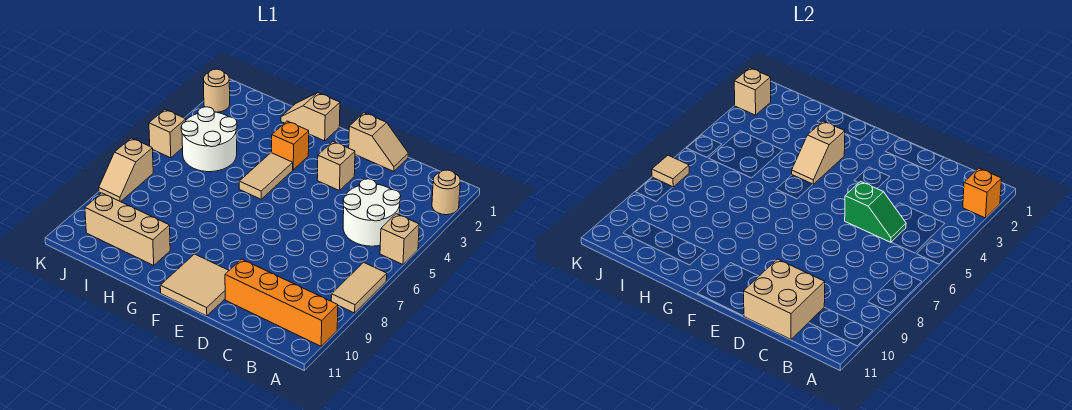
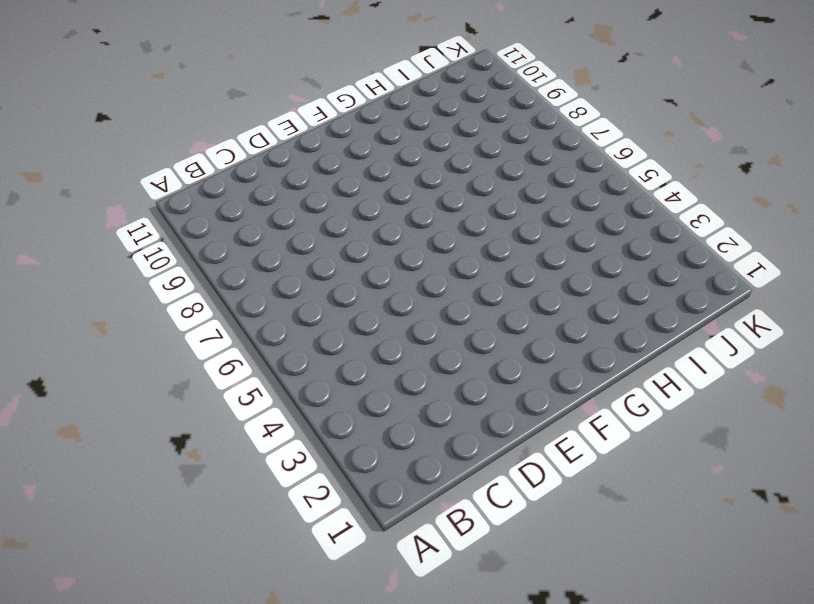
none -> tan 1x1 round brick [432,170,460,215]
none -> tan 1x1 brick [380,214,419,264]
none -> tan 1x2 tile [331,262,387,313]

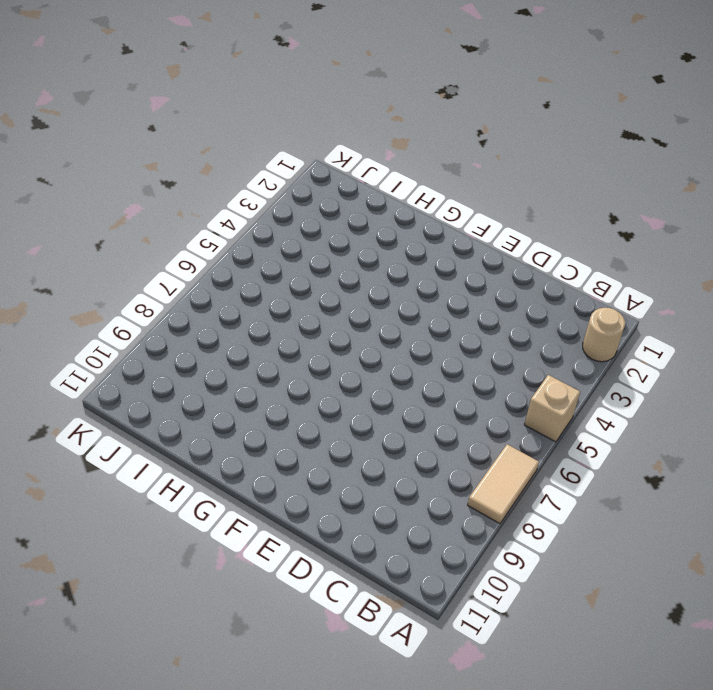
none -> orange 1x4 brick [225,259,338,346]
none -> white 2x2 round brick [343,179,401,246]
none -> tan 1x2 slope [349,113,408,171]

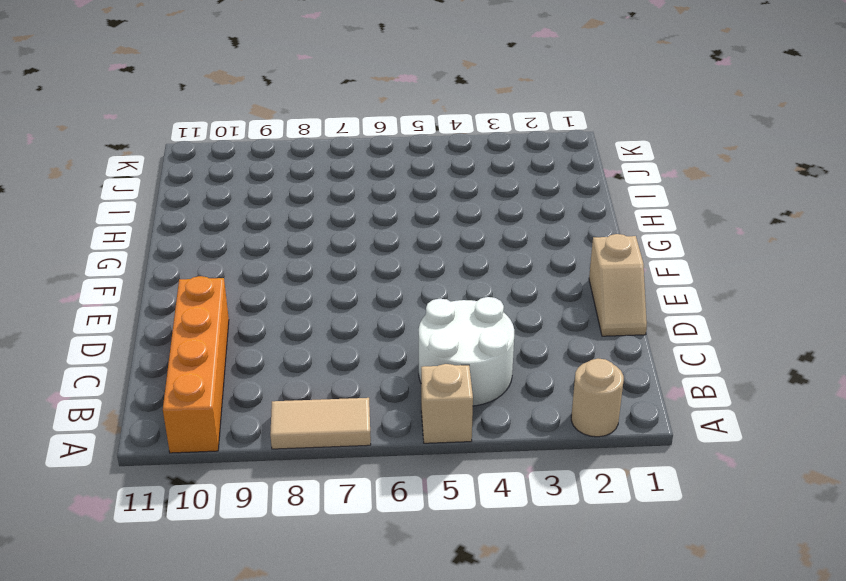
none -> tan 1x1 brick [317,142,355,191]
none -> tan 2x2 tile [160,254,229,316]
none -> tan 1x2 slope [281,93,340,141]

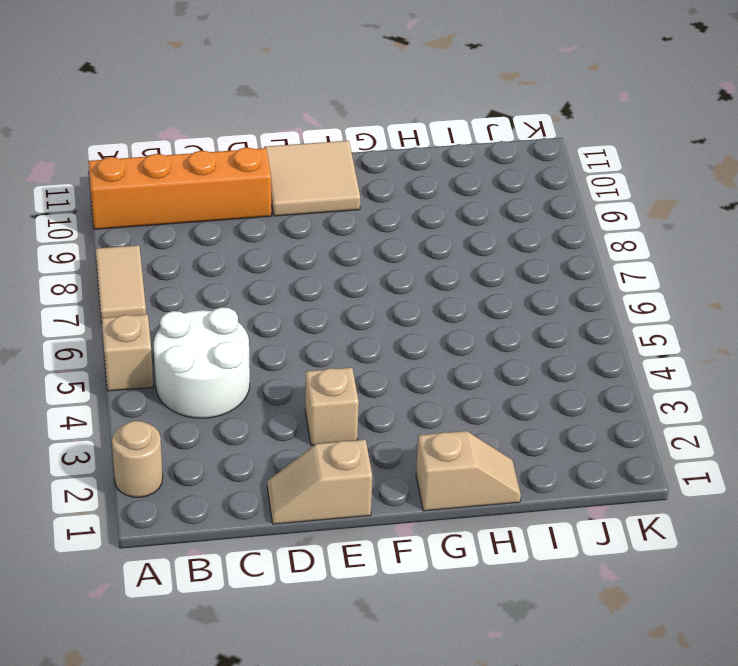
none -> orange 1x1 brick [271,121,309,170]
none -> tan 1x2 tile [239,153,293,199]
none -> tan 1x3 brick [85,193,170,265]

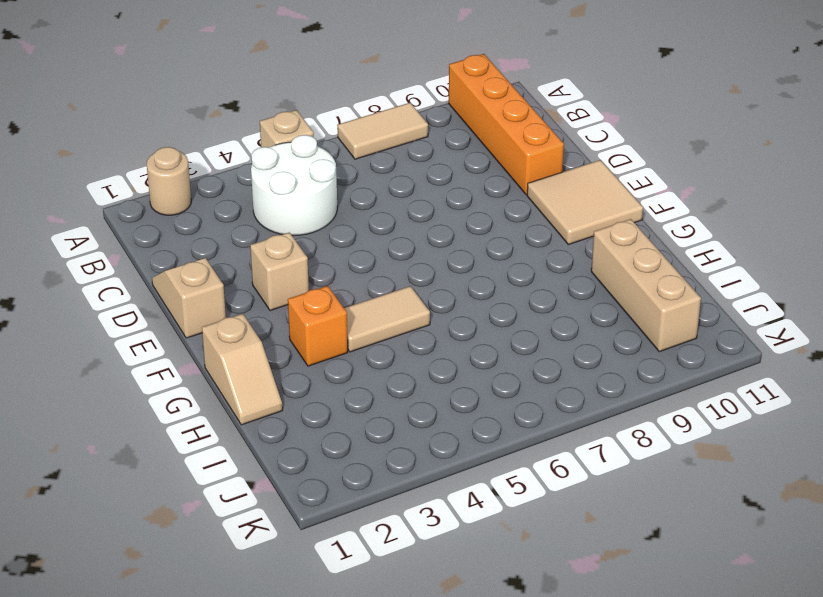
none -> white 2x2 round brick [181,107,237,172]
none -> tan 1x1 round brick [203,69,230,112]
none -> tan 1x1 brick [149,110,186,158]

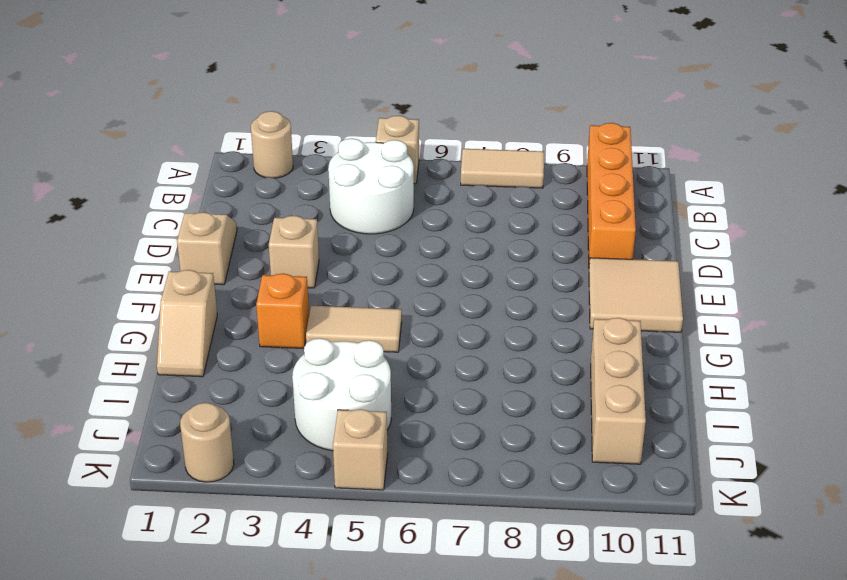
none -> tan 1x2 slope [99,138,153,202]
none -> orange 1x1 brick [963,168,1002,218]
none -> green 1x2 slope [845,181,906,242]

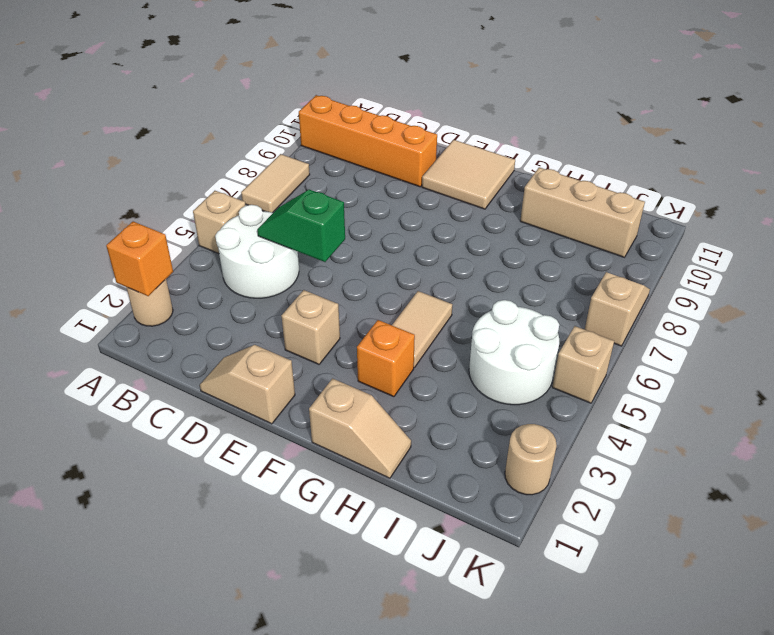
none -> tan 2x2 brick [744,259,825,339]
none -> tan 1x2 slope [792,121,845,184]
none -> tan 1x1 brick [734,68,771,115]

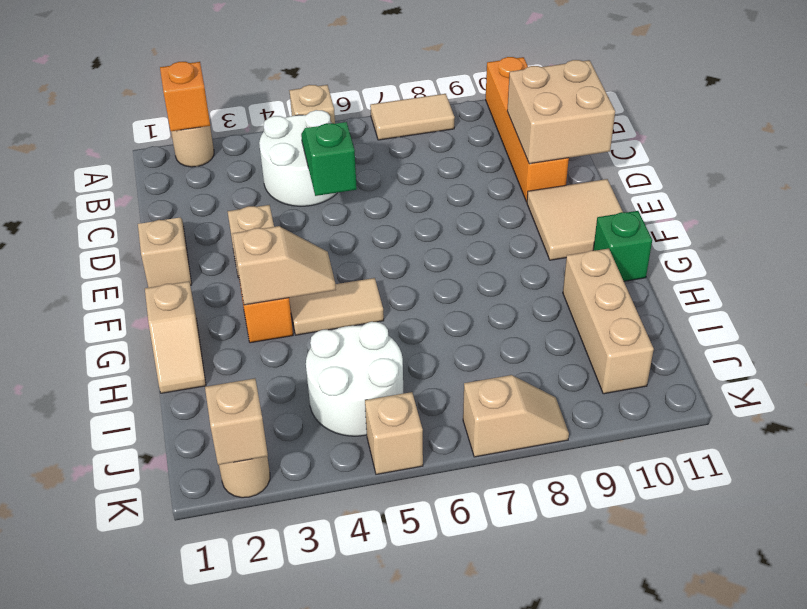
green 1x1 brick [593,211,652,281] -> none
none -> tan 1x1 tile [652,155,689,187]

